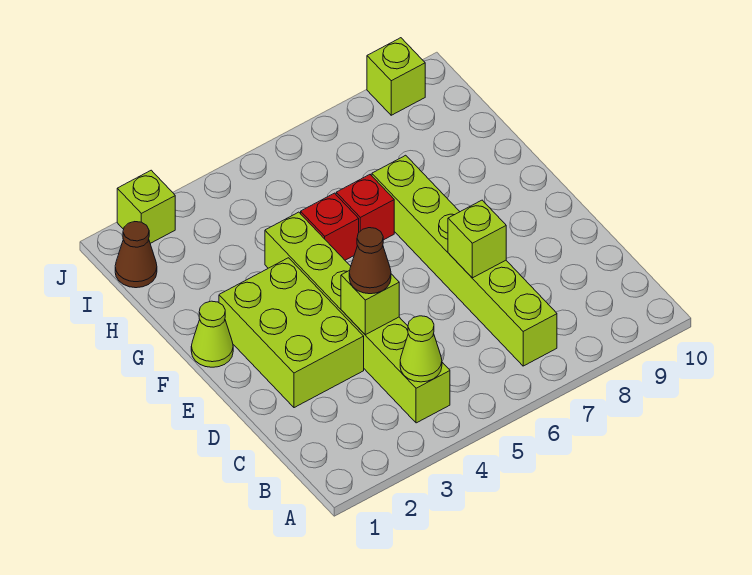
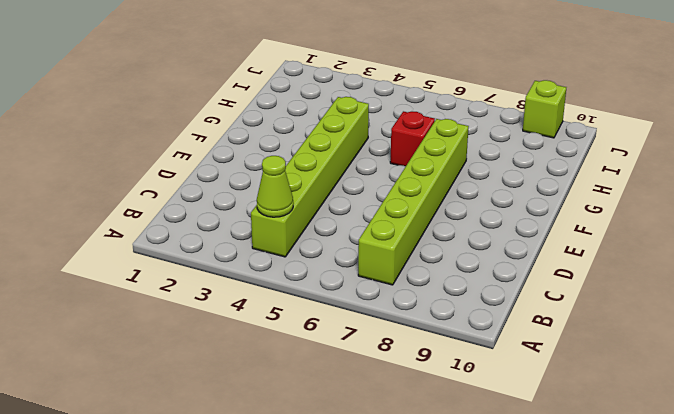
none -> lime 2x3 brick [219,258,364,408]
none -> lime 1x1 cone [191,301,233,367]
none -> red 1x1 brick [301,193,359,260]

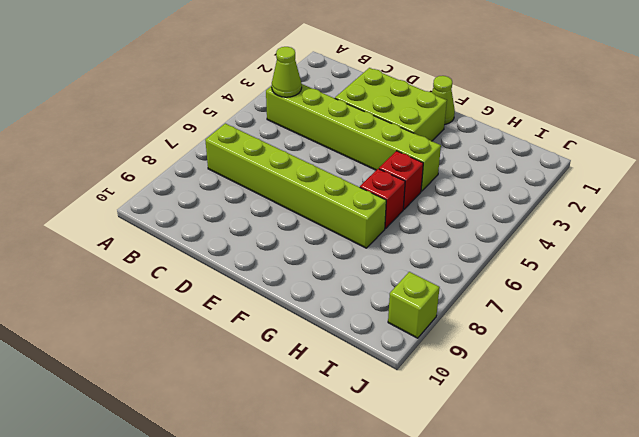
none -> brown 1x1 cone [115,222,157,288]
none -> lime 1x1 brick [117,170,175,243]
none -> lime 1x1 brick [341,270,399,335]

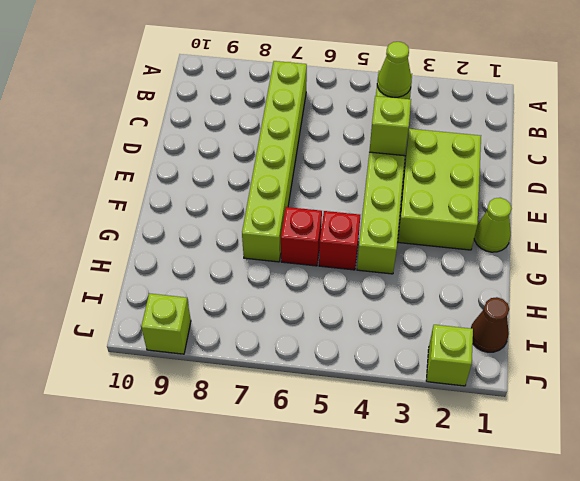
none -> lime 1x1 brick [448,200,506,278]
none -> brown 1x1 cone [349,228,391,294]

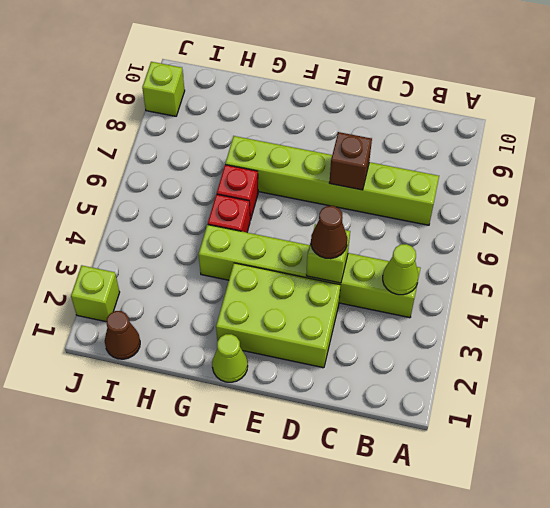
brown 1x1 brick [329,132,372,190] -> lime 1x1 brick [448,200,506,278]

